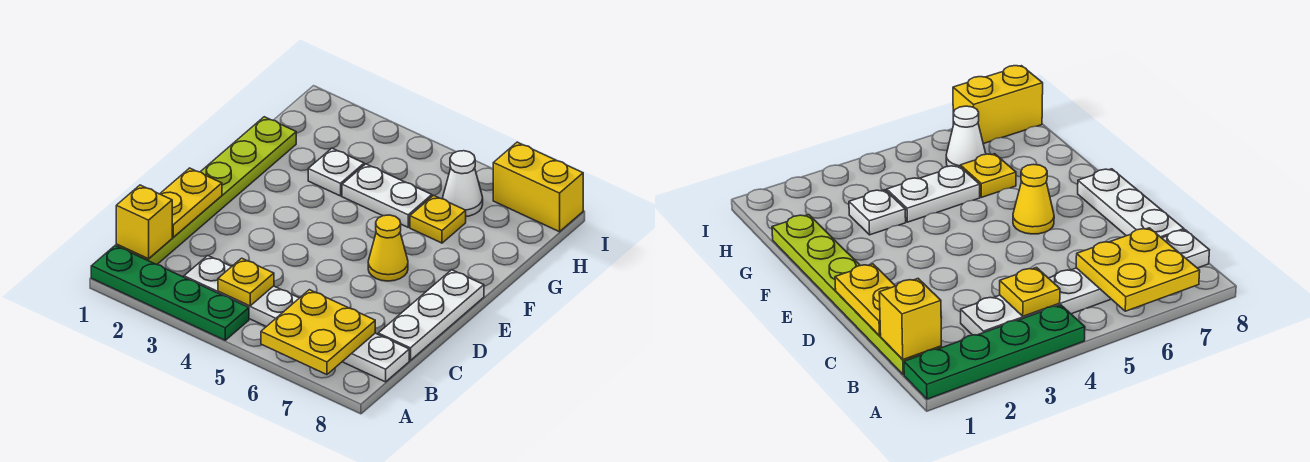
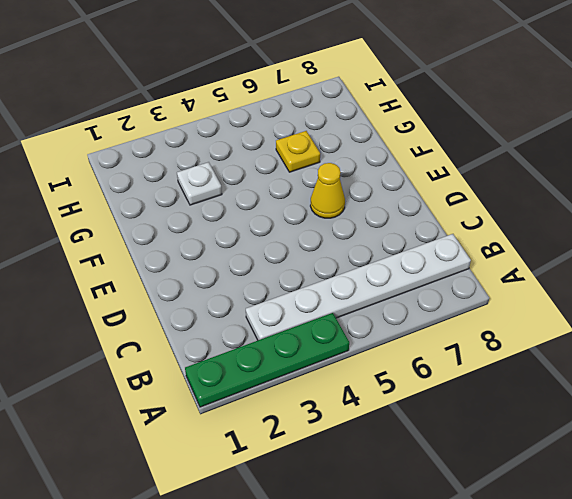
none -> lime 1x6 plate [116,117,296,264]
none -> white 1x3 plate [378,270,484,360]
none -> white 1x2 plate [342,164,432,227]

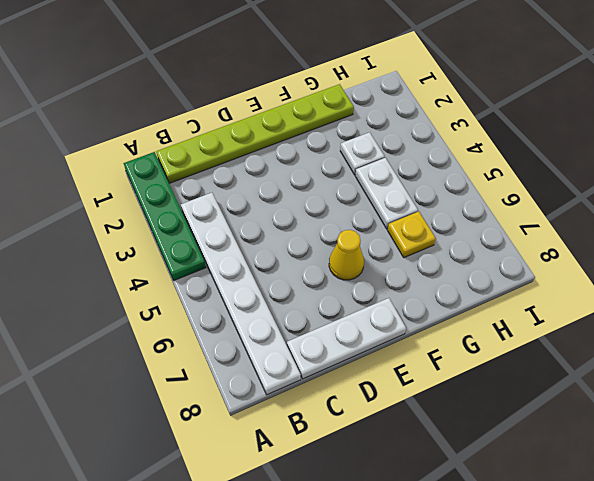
none -> white 1x1 cone [443,151,483,216]
none -> yellow 1x2 brick [493,142,583,232]
none -> yellow 2x2 plate [261,290,375,375]

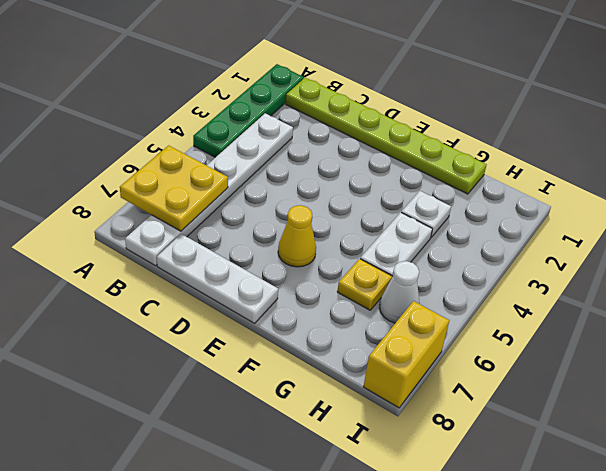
none -> yellow 1x1 brick [116,185,172,259]
none -> yellow 1x1 plate [218,258,274,306]
none -> yellow 1x2 plate [160,168,222,237]

